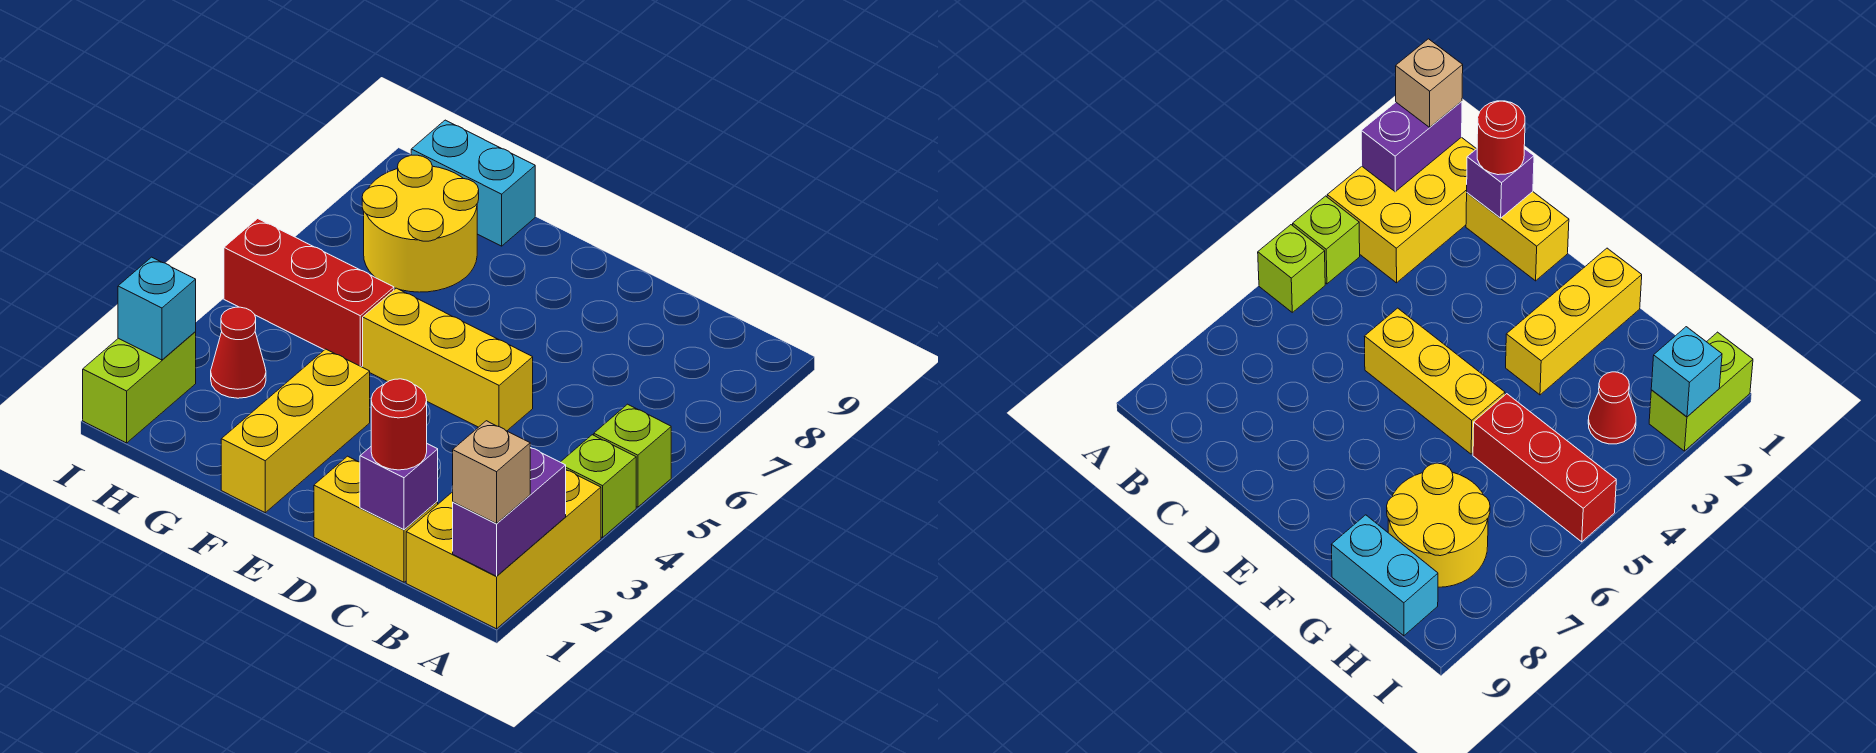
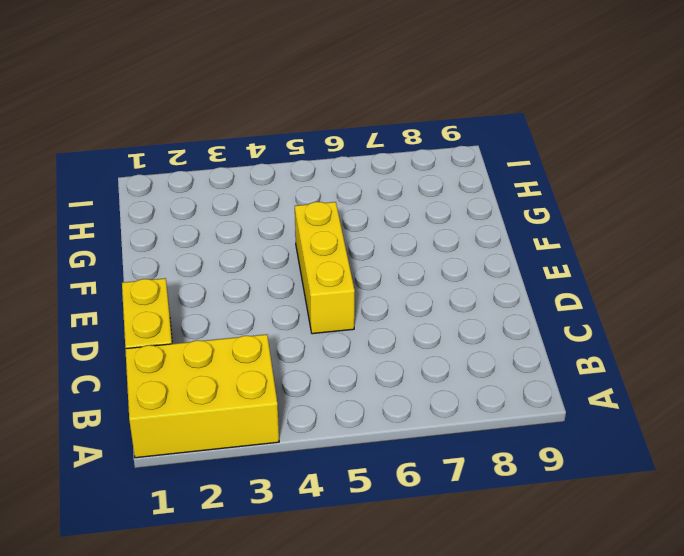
none -> lime 1x1 brick [561,435,636,538]
none -> lime 1x1 brick [594,404,671,507]
none -> yellow 1x3 brick [221,349,370,513]

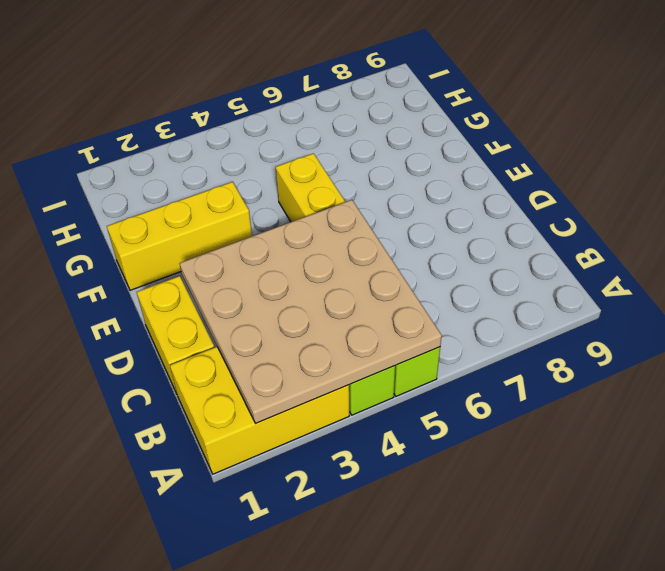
tan 4x4 plate [179,200,442,423] -> purple 1x2 brick [453,447,566,576]
none -> red 1x3 brick [224,219,394,367]
none -> yellow 2x2 round brick [362,155,479,292]
none -> cyan 1x2 brick [411,120,535,246]

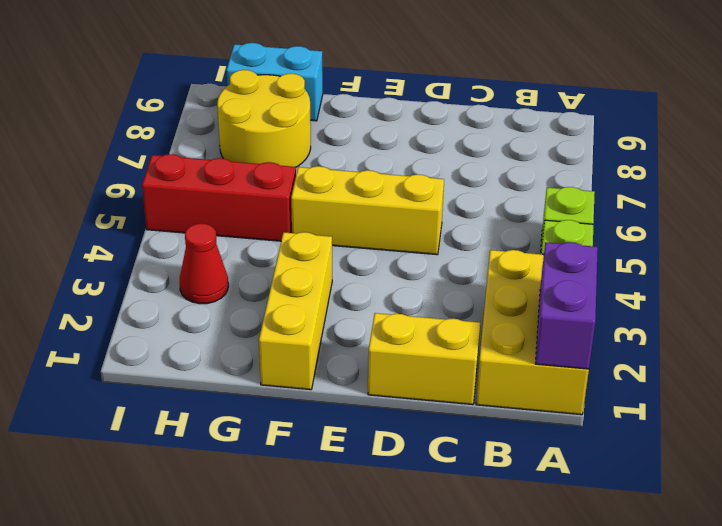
none -> lime 1x2 brick [83,332,196,443]
none -> purple 1x1 brick [360,444,438,530]
none -> cyan 1x1 brick [118,257,196,360]

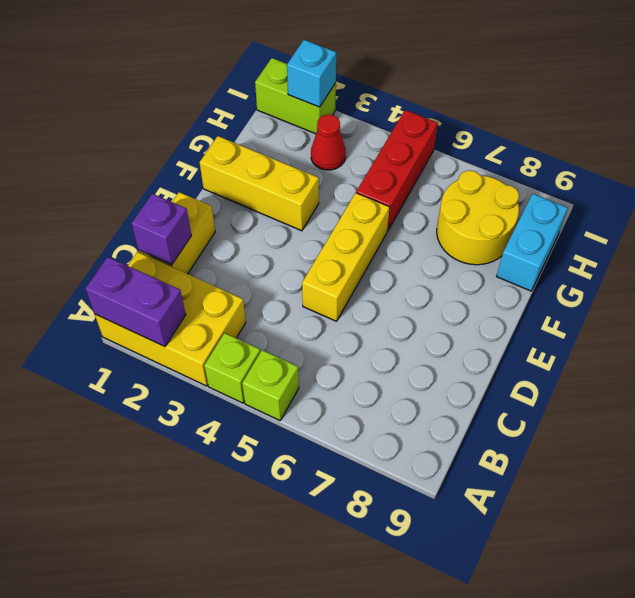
none -> tan 1x1 brick [453,421,530,524]
none -> red 1x1 round brick [371,379,427,470]

